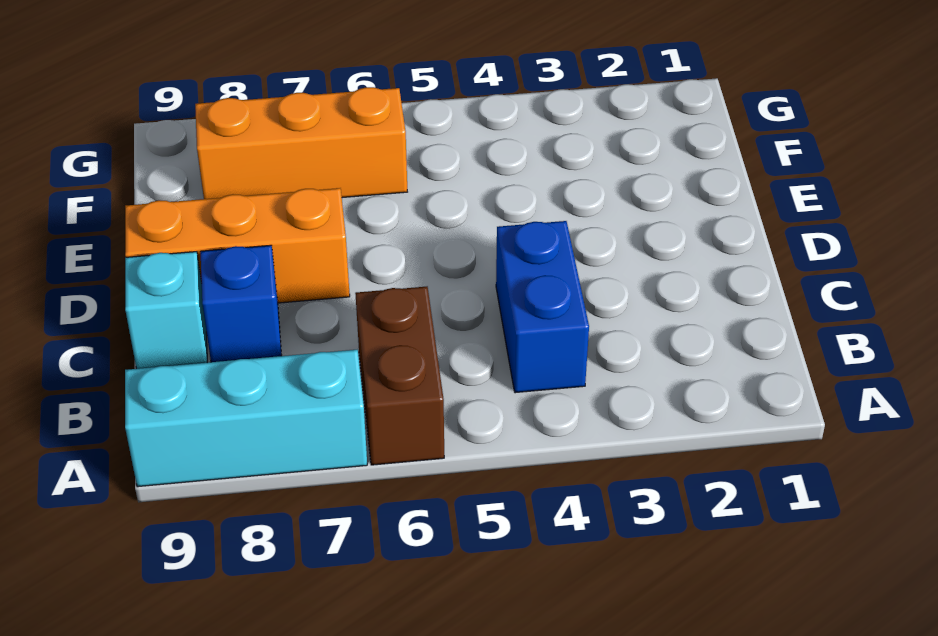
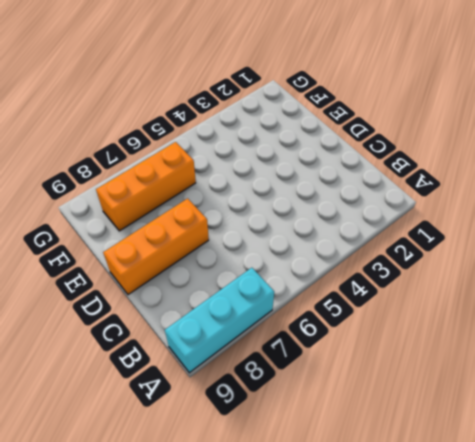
none -> brown 1x2 brick [355,287,444,465]
none -> blue 1x2 brick [496,221,589,393]

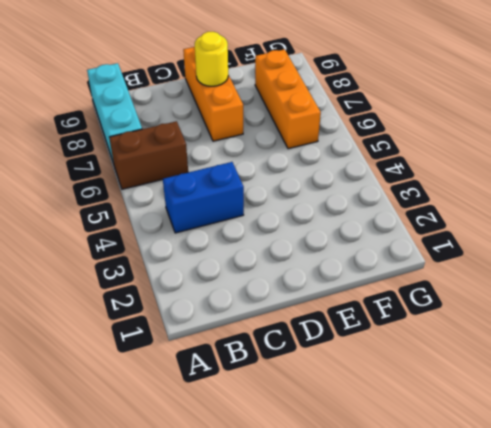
yellow 1x1 round brick [195,32,228,86] -> none
none -> blue 1x1 brick [201,245,282,362]
none -> cyan 1x1 brick [125,252,207,369]

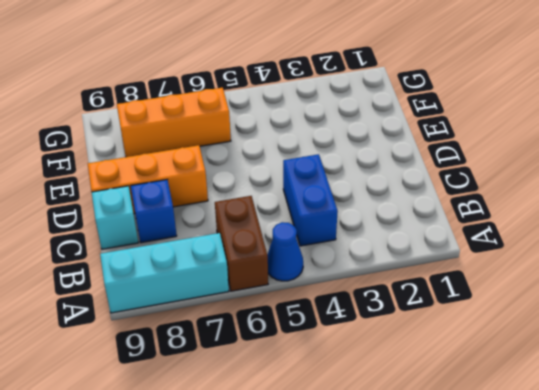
blue 1x1 cone [267,222,303,281] -> none

